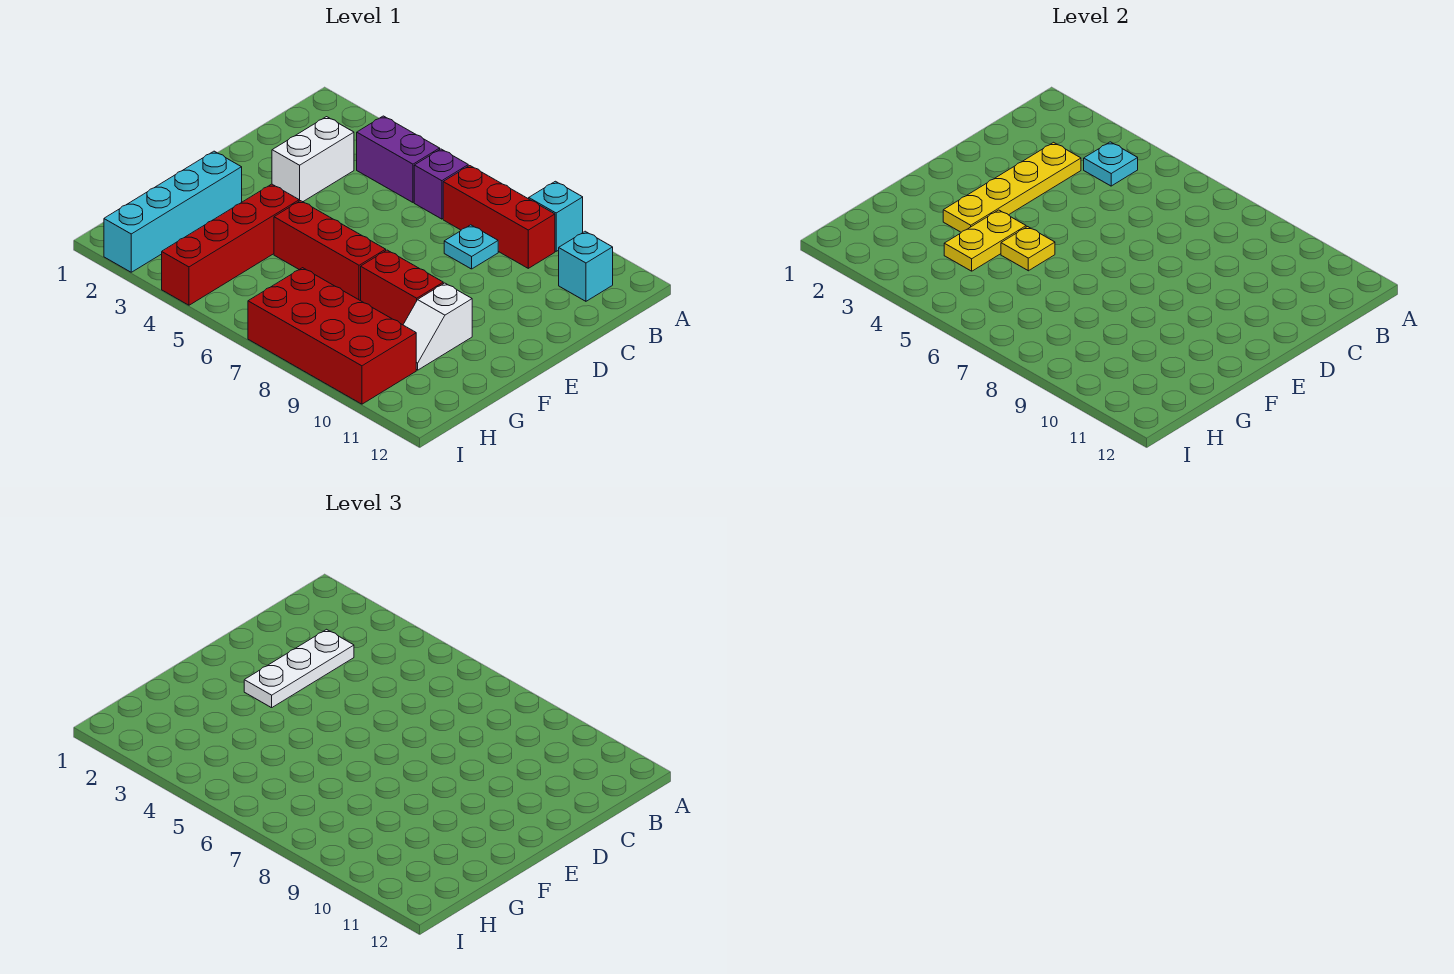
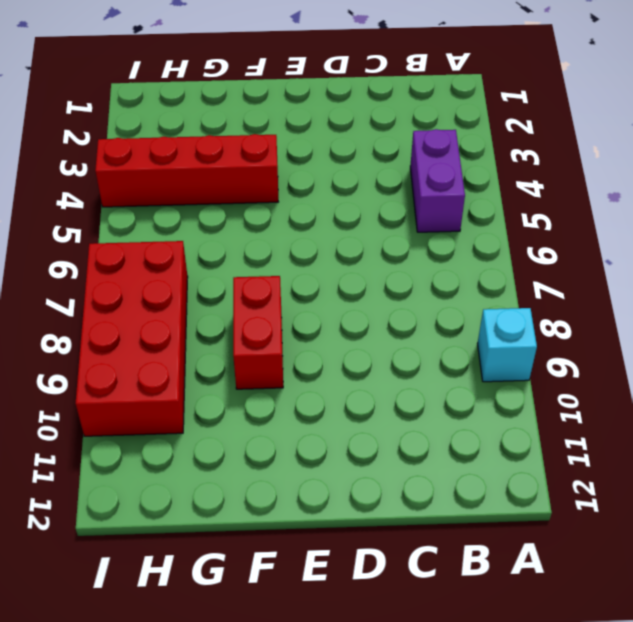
none -> purple 1x1 brick [414,149,468,219]
none -> red 1x3 brick [443,166,555,268]
none -> cyan 1x1 brick [559,231,613,301]

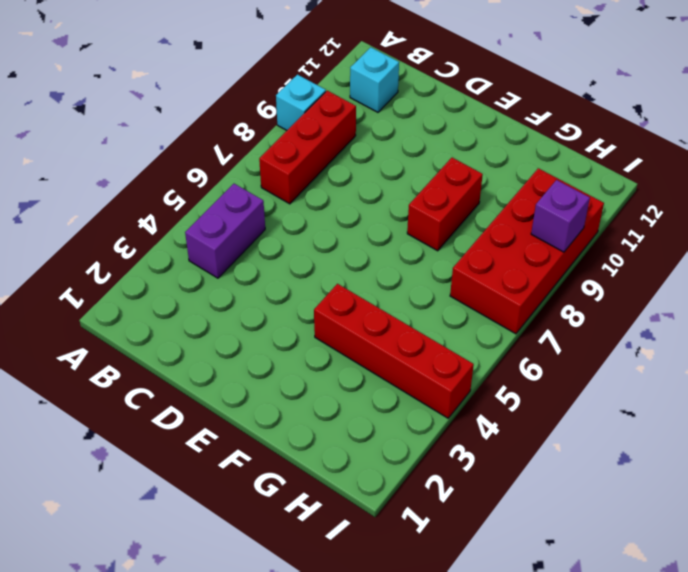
purple 1x1 brick [531,180,590,252] -> purple 1x1 brick moved to [414,149,468,219]
none -> white 1x2 brick [272,117,354,202]
none -> cyan 1x1 plate [444,225,498,269]
none -> cyan 1x4 brick [104,151,242,272]

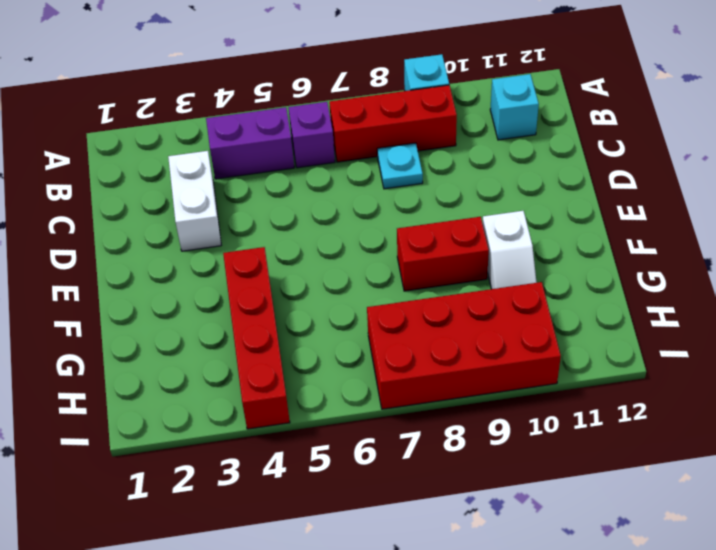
none -> cyan 1x4 brick [104,151,242,272]
none -> red 1x3 brick [274,201,386,301]
none -> cyan 1x1 plate [1084,142,1138,186]

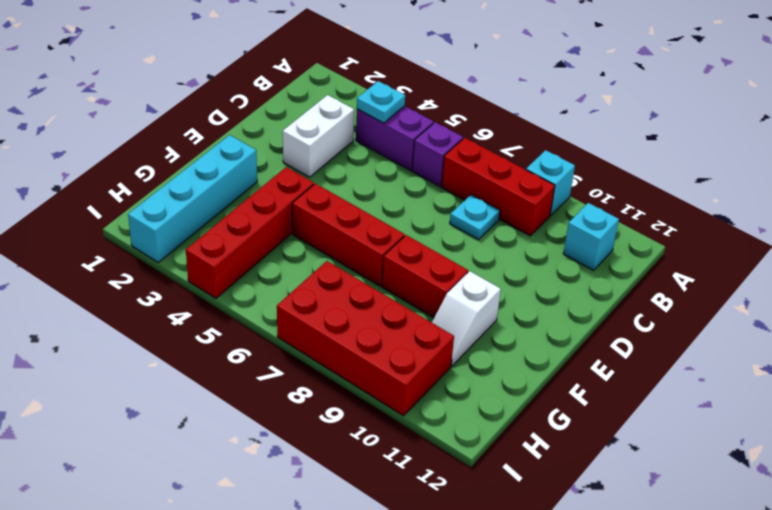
none -> yellow 1x4 plate [943,142,1081,232]
none -> yellow 1x2 plate [944,210,1026,271]
none -> yellow 1x1 plate [1001,227,1055,271]

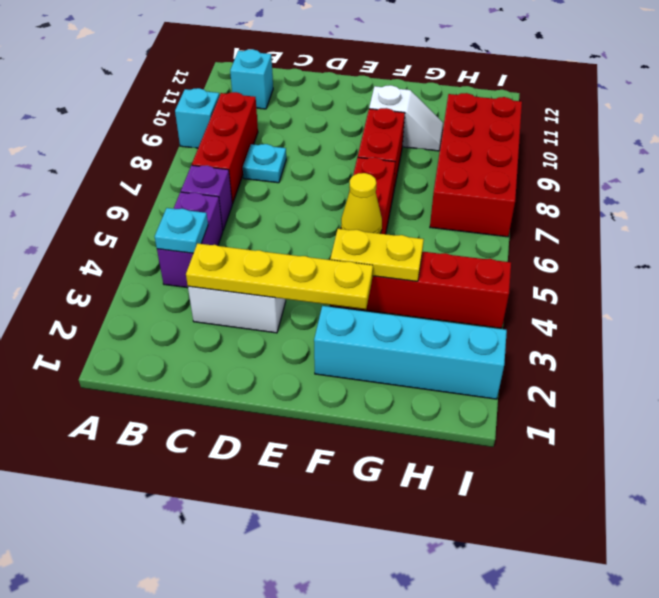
yellow 1x1 cone [341,173,382,234] -> yellow 1x1 plate [1001,227,1055,271]
none -> white 1x3 plate [244,629,354,708]

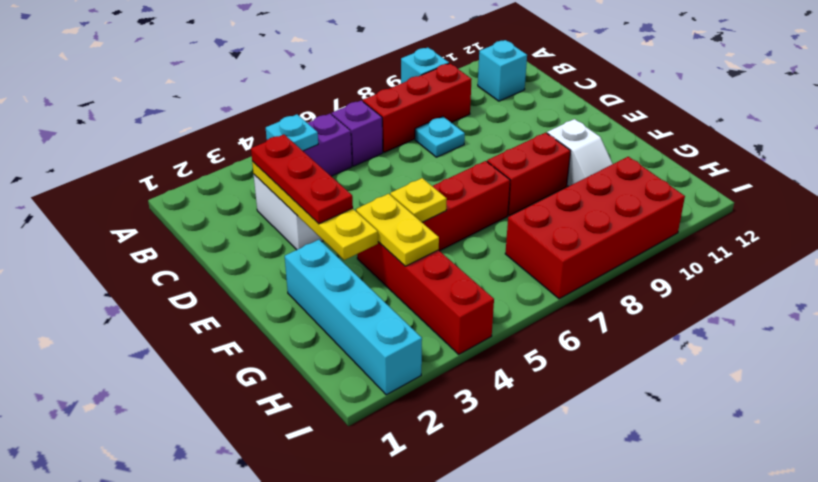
red 1x3 plate [251,134,353,224] -> white 1x3 plate [244,629,354,708]

